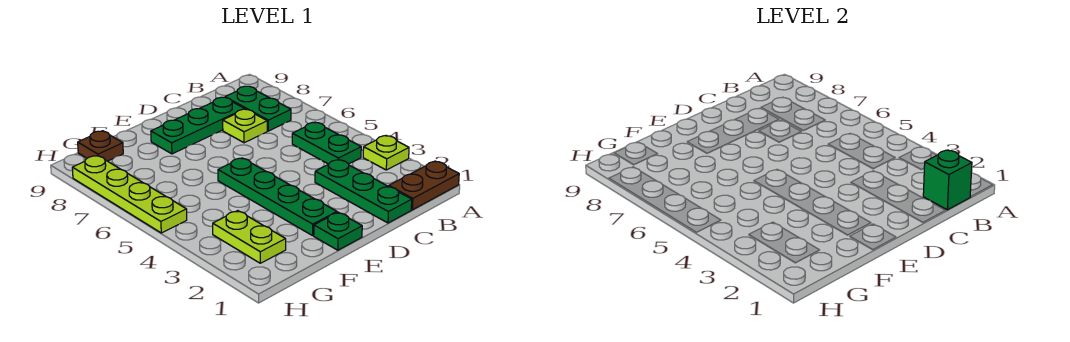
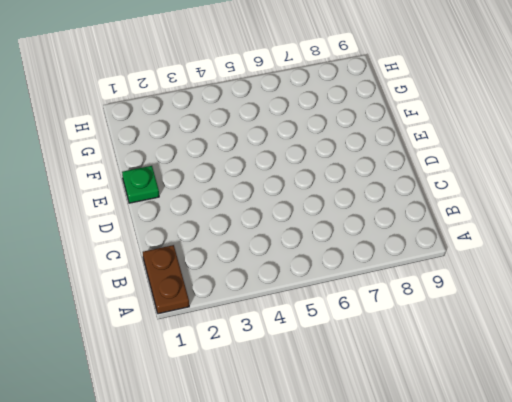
none -> lime 1x1 plate [363,136,409,170]
none -> green 1x2 plate [292,122,361,164]
none -> green 1x2 plate [225,86,291,131]

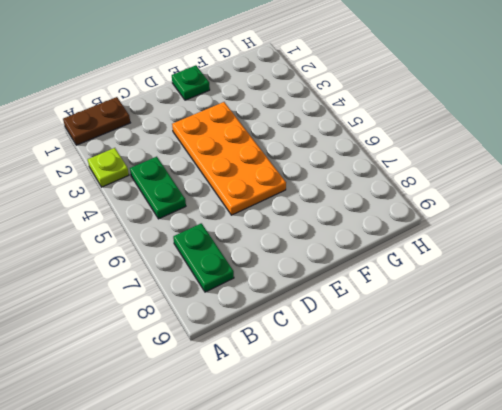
orange 2x4 plate [172,102,286,215] -> green 1x4 plate [218,158,337,236]
none -> green 1x3 plate [315,159,412,223]
none -> lime 1x1 plate [223,109,267,143]
none -> green 1x3 plate [151,97,244,154]

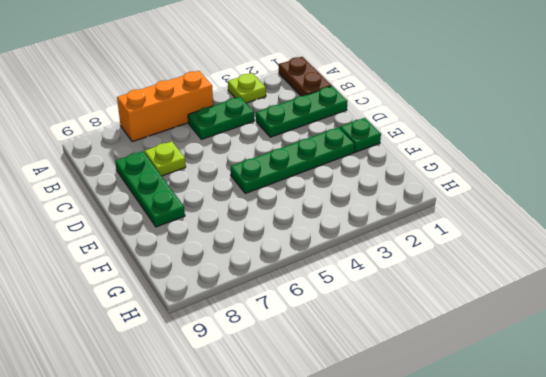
orange 1x3 brick [117,71,213,142] -> none
none -> green 1x2 plate [225,86,291,131]
none -> lime 1x2 plate [213,211,286,263]
none -> brown 1x1 plate [78,131,123,161]

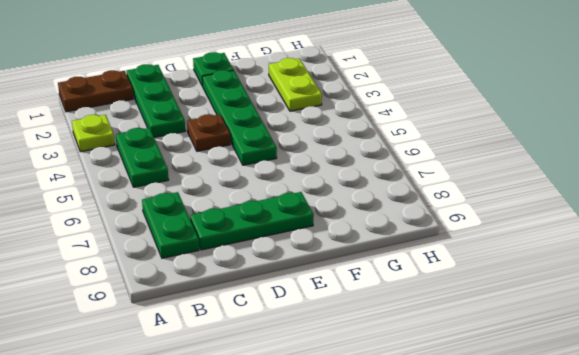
brown 1x1 plate [187,114,230,151] -> brown 1x1 plate moved to [78,131,123,161]
none -> lime 1x1 plate [223,109,267,143]
none -> lime 1x4 plate [72,156,187,233]
none -> green 1x1 brick [923,150,972,210]

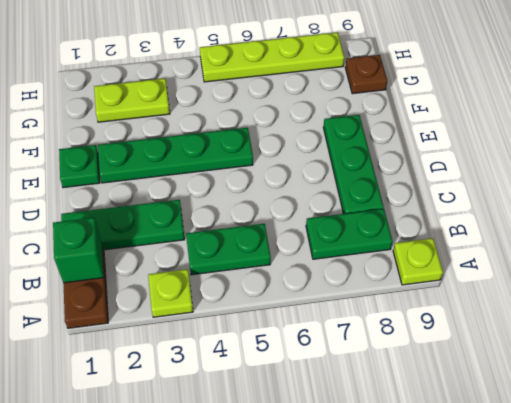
lime 1x1 plate [393,238,443,285] -> lime 1x1 plate moved to [223,109,267,143]

